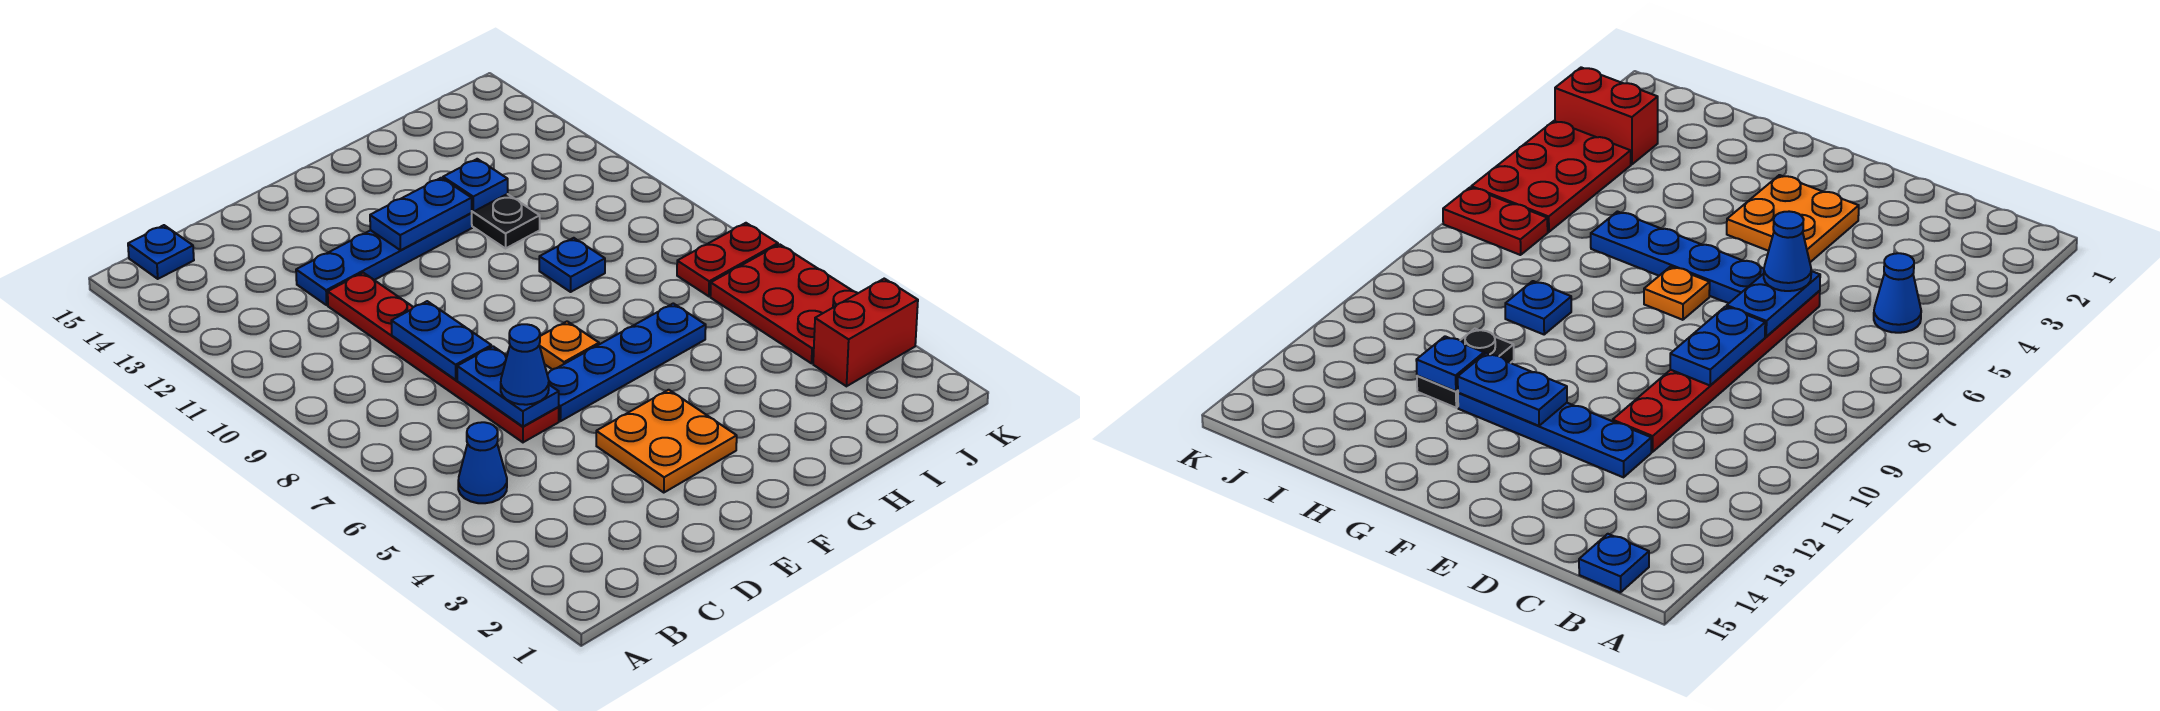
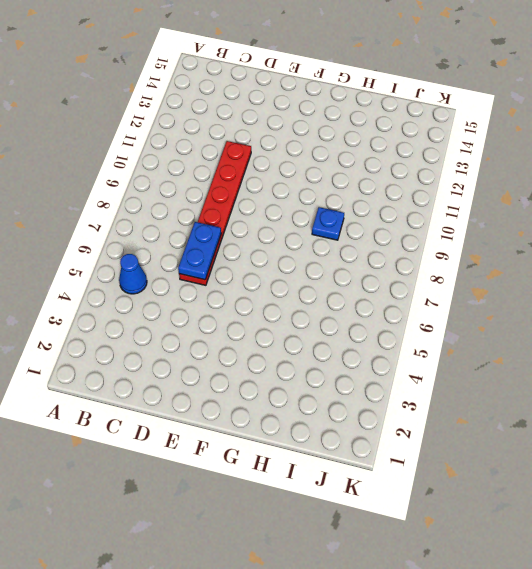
none -> blue 1x1 plate [128,225,194,279]
none -> blue 1x4 plate [296,213,472,305]
none -> orange 2x2 plate [596,390,737,493]

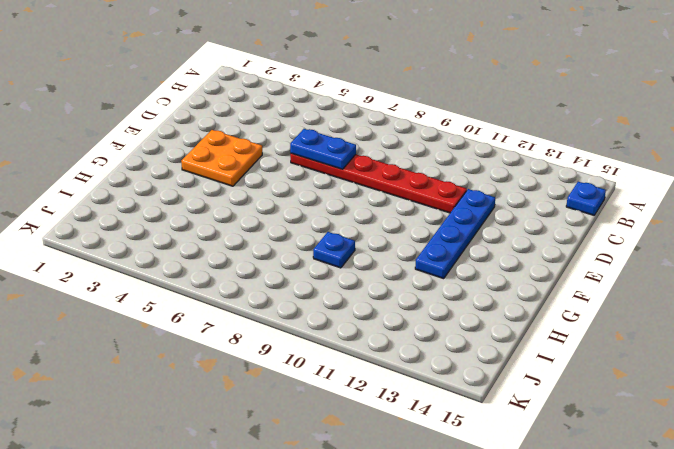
none -> blue 1x1 cone [458,422,507,503]
none -> blue 1x4 plate [547,303,706,421]
none -> orange 1x1 plate [539,321,599,370]

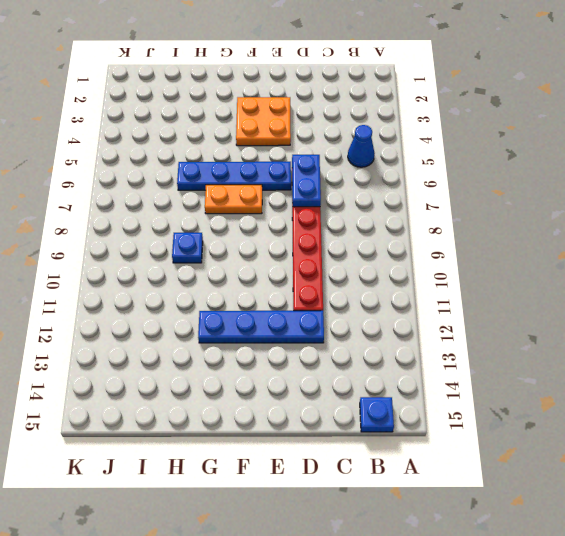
orange 1x2 plate [205,185,262,214] -> orange 1x1 plate [539,321,599,370]
none -> black 1x2 plate [472,194,540,248]
none -> red 1x2 brick [813,279,918,386]
none -> red 2x3 plate [710,244,858,363]

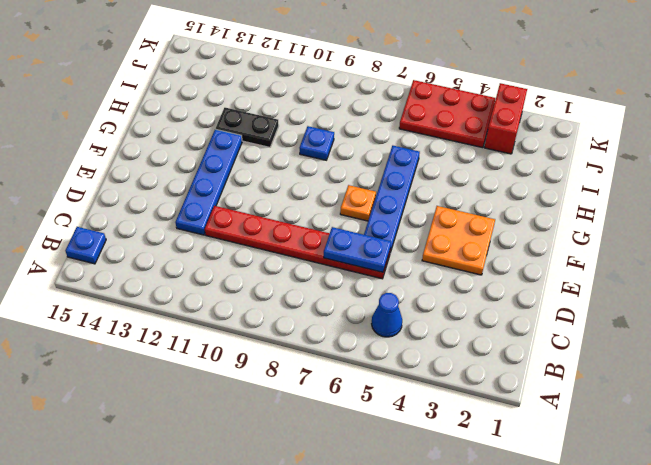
none -> red 1x2 plate [677,223,778,296]
none -> blue 1x2 plate [392,301,491,380]
none -> blue 1x2 plate [370,178,472,250]

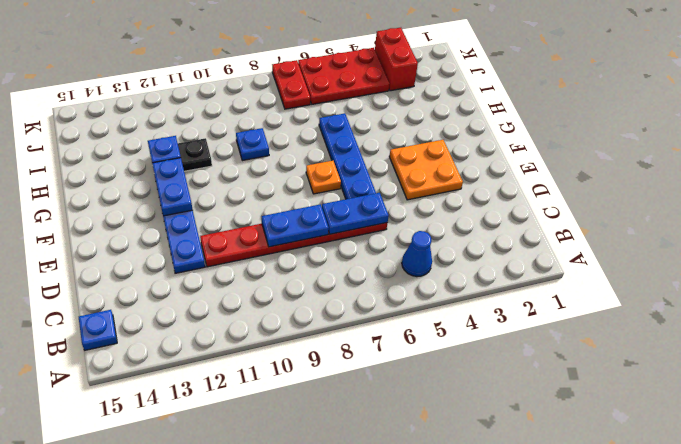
none -> blue 1x1 cone [501,324,549,405]

